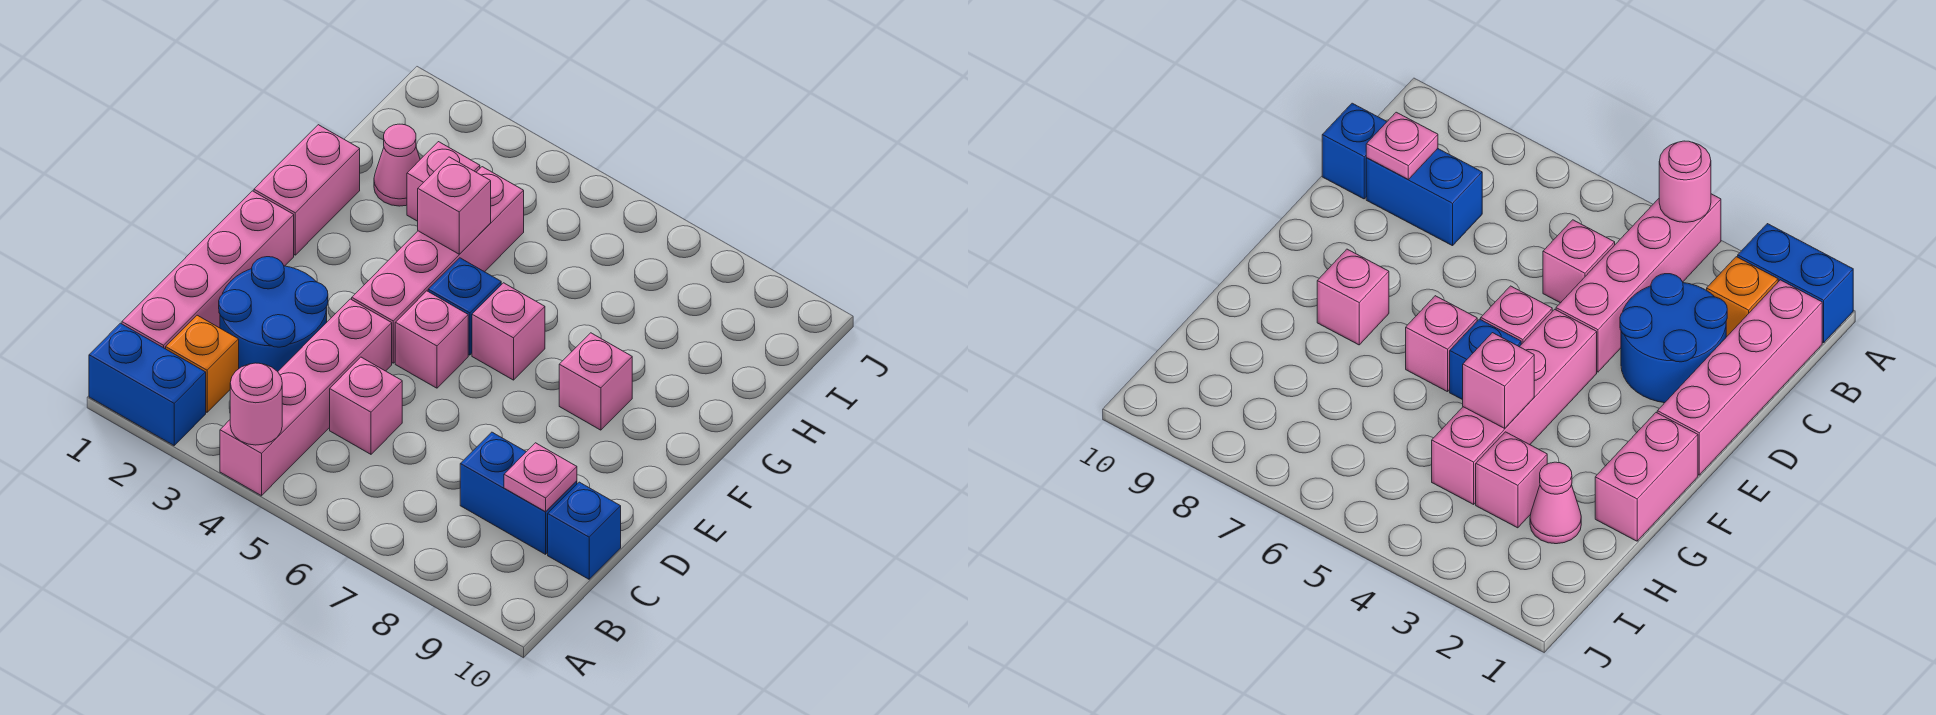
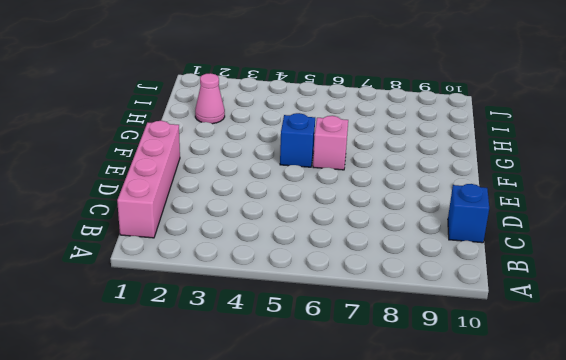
none -> blue 1x2 brick [89,323,206,445]
none -> pink 1x4 brick [220,299,392,496]
none -> orange 1x1 brick [166,315,239,412]

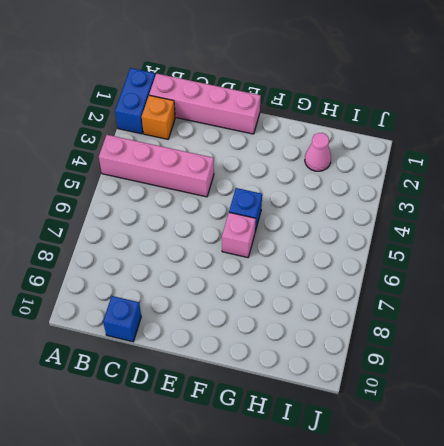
none -> blue 2x2 round brick [219,257,328,372]
none -> pink 1x1 brick [330,357,402,454]
none -> blue 1x2 brick [460,432,577,554]

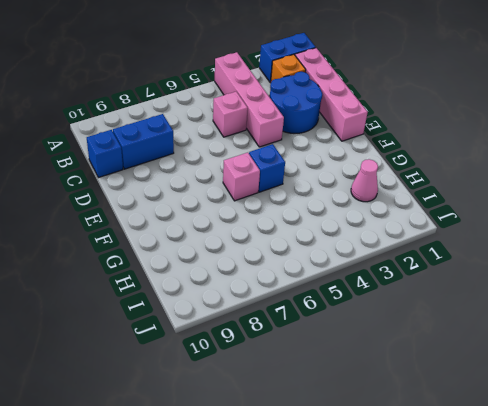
none -> pink 1x4 brick [352,167,524,363]
none -> pink 1x1 brick [395,291,468,388]
none -> pink 1x2 brick [254,125,360,255]

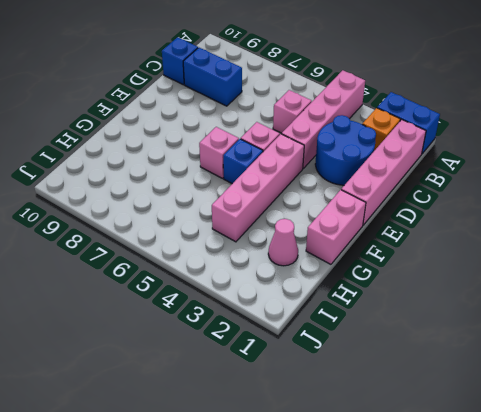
none -> pink 1x1 brick [559,333,632,430]
none -> pink 1x1 brick [407,142,480,221]
none -> pink 1x1 round brick [230,363,282,445]

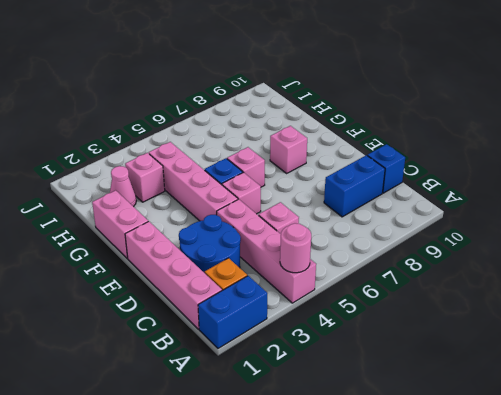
none -> pink 1x1 plate [504,443,577,512]
none -> pink 1x1 brick [418,157,491,254]

